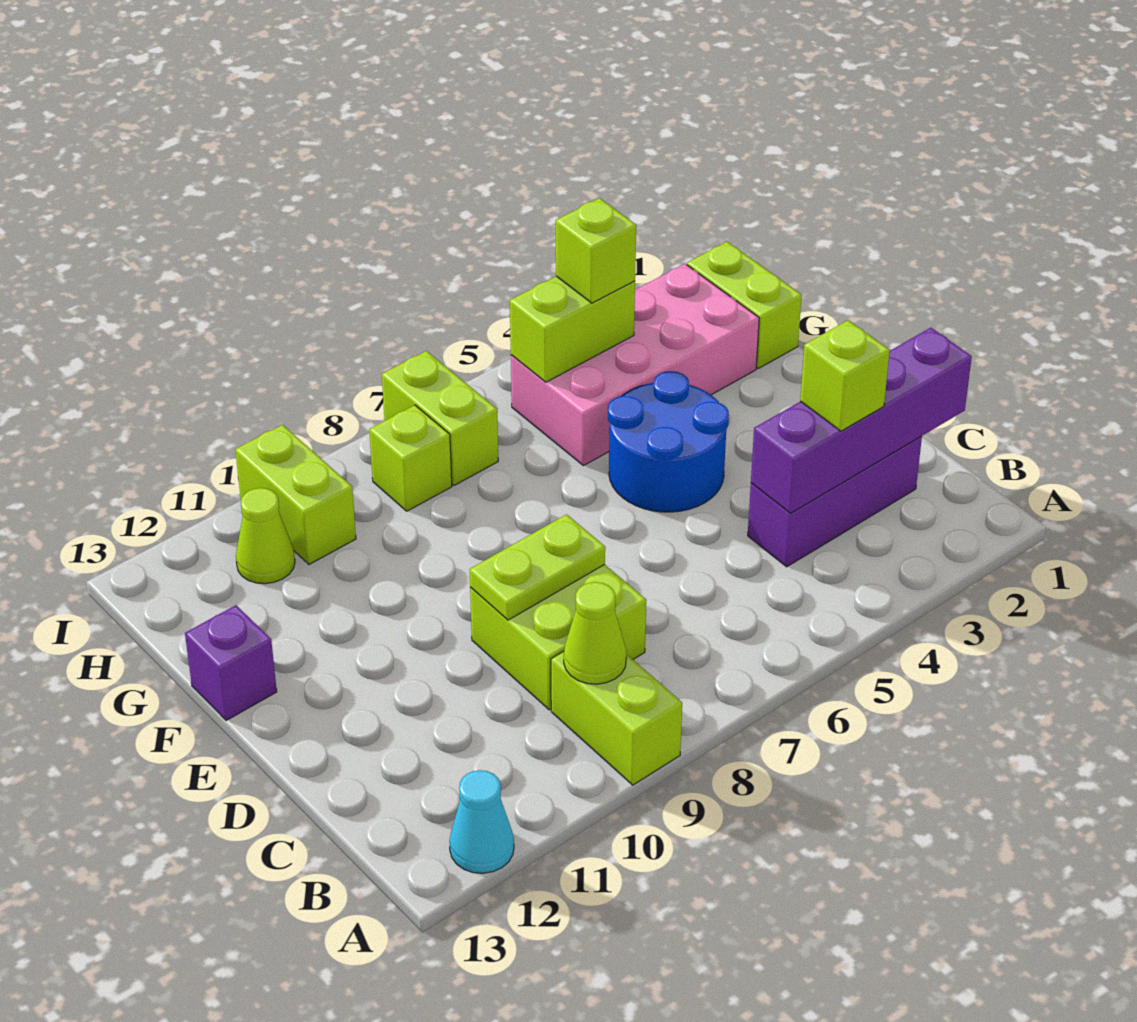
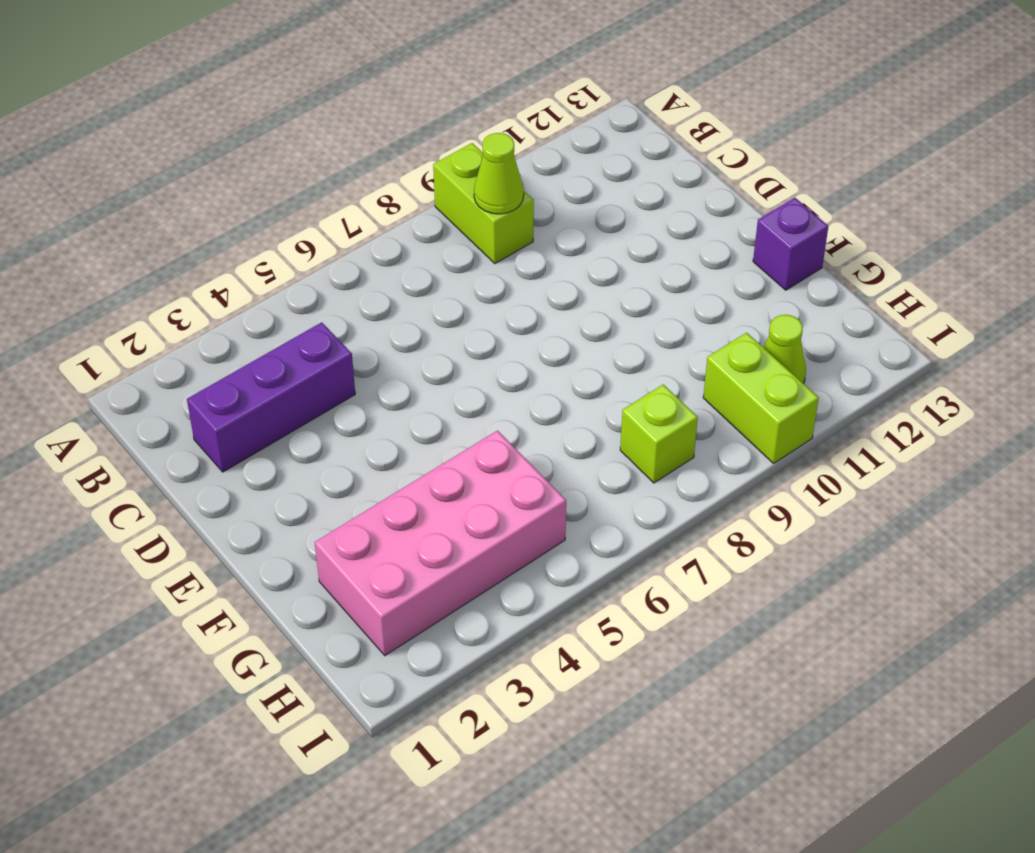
none -> cyan 1x1 cone [449,770,514,873]
none -> lime 2x2 brick [470,565,646,710]
none -> blue 2x2 round brick [608,371,729,512]

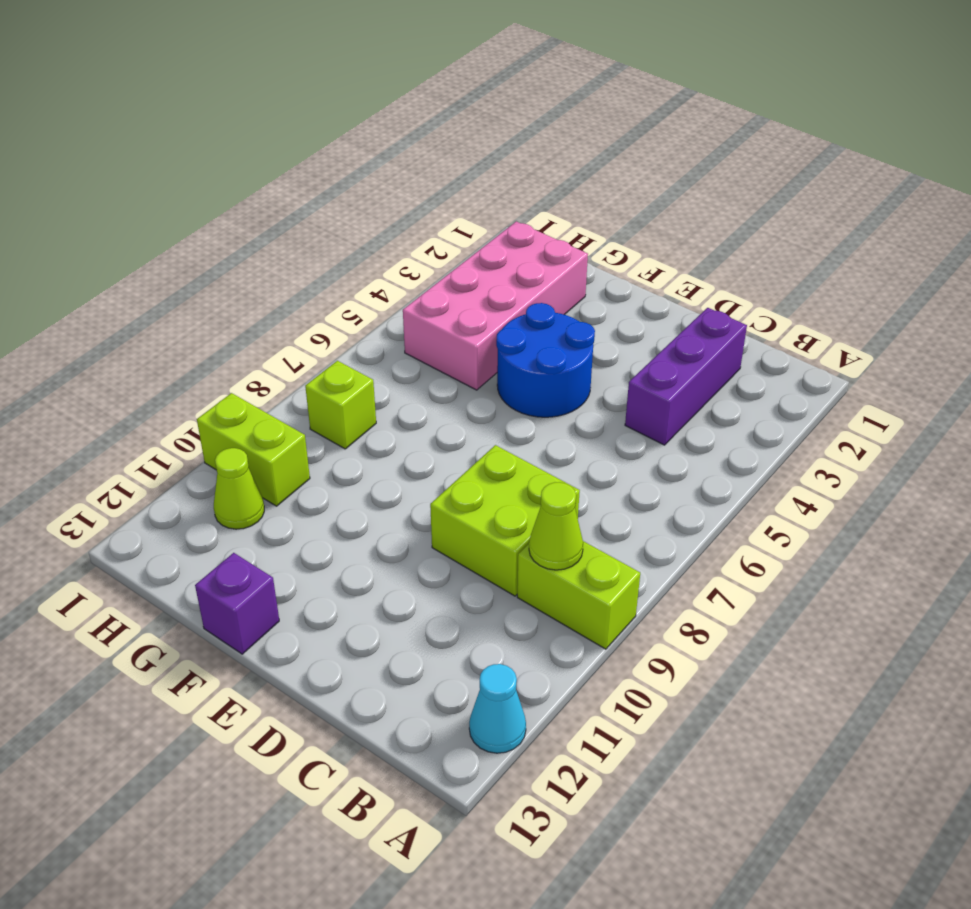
none -> lime 1x2 brick [687,242,802,369]
none -> lime 1x2 brick [382,351,498,485]
none -> purple 1x4 brick [751,328,972,513]

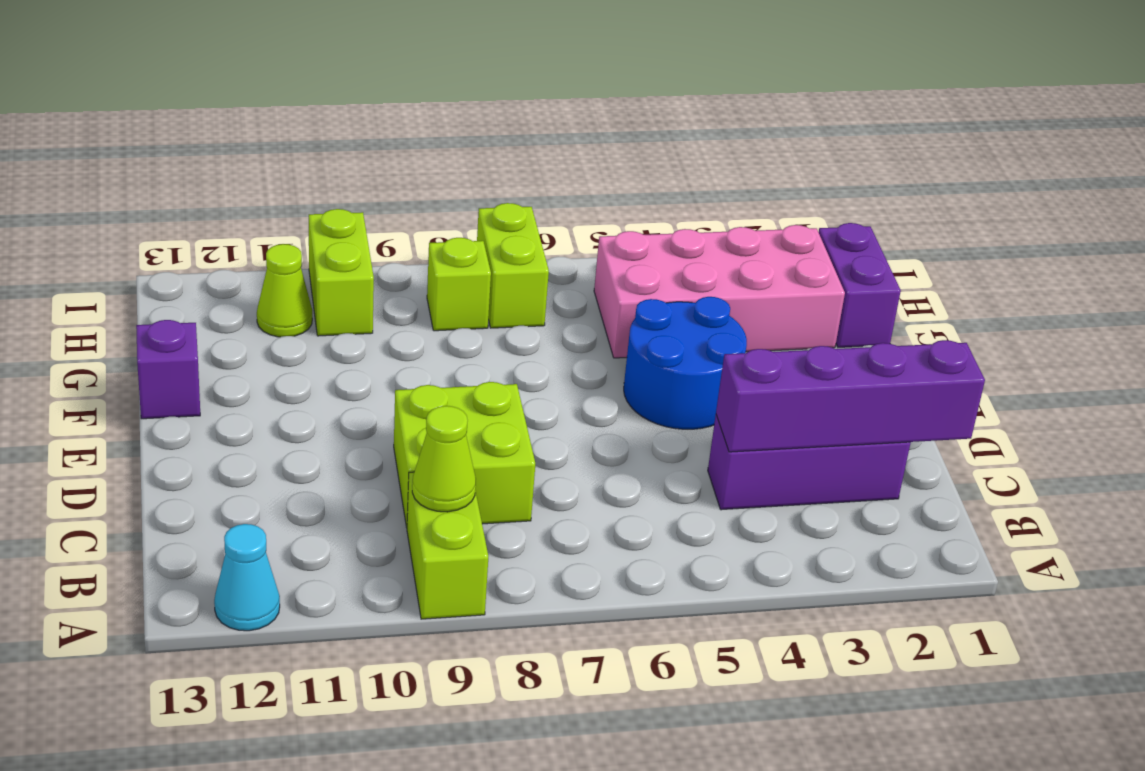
purple 1x2 brick [819,223,901,347] -> lime 1x2 brick [687,242,802,369]
none -> lime 1x2 plate [470,514,605,620]
none -> lime 1x2 brick [510,276,635,382]
none -> lime 1x1 brick [800,320,890,431]

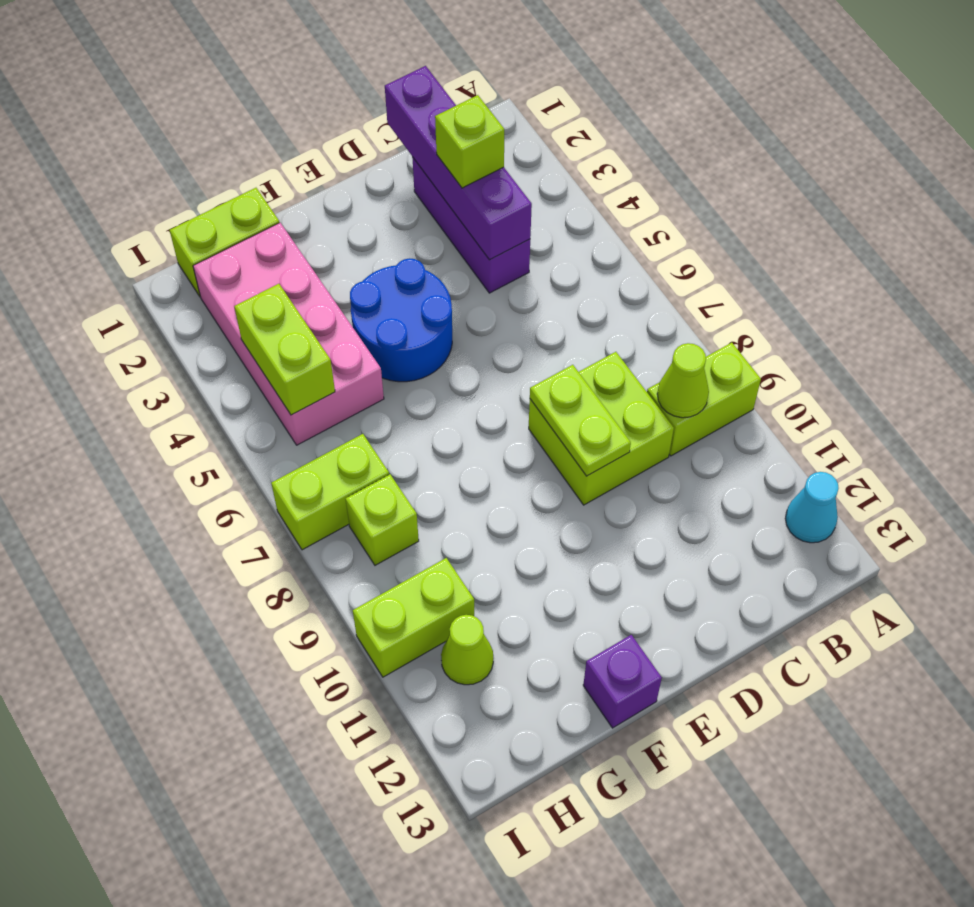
none -> lime 1x1 brick [556,198,636,303]

